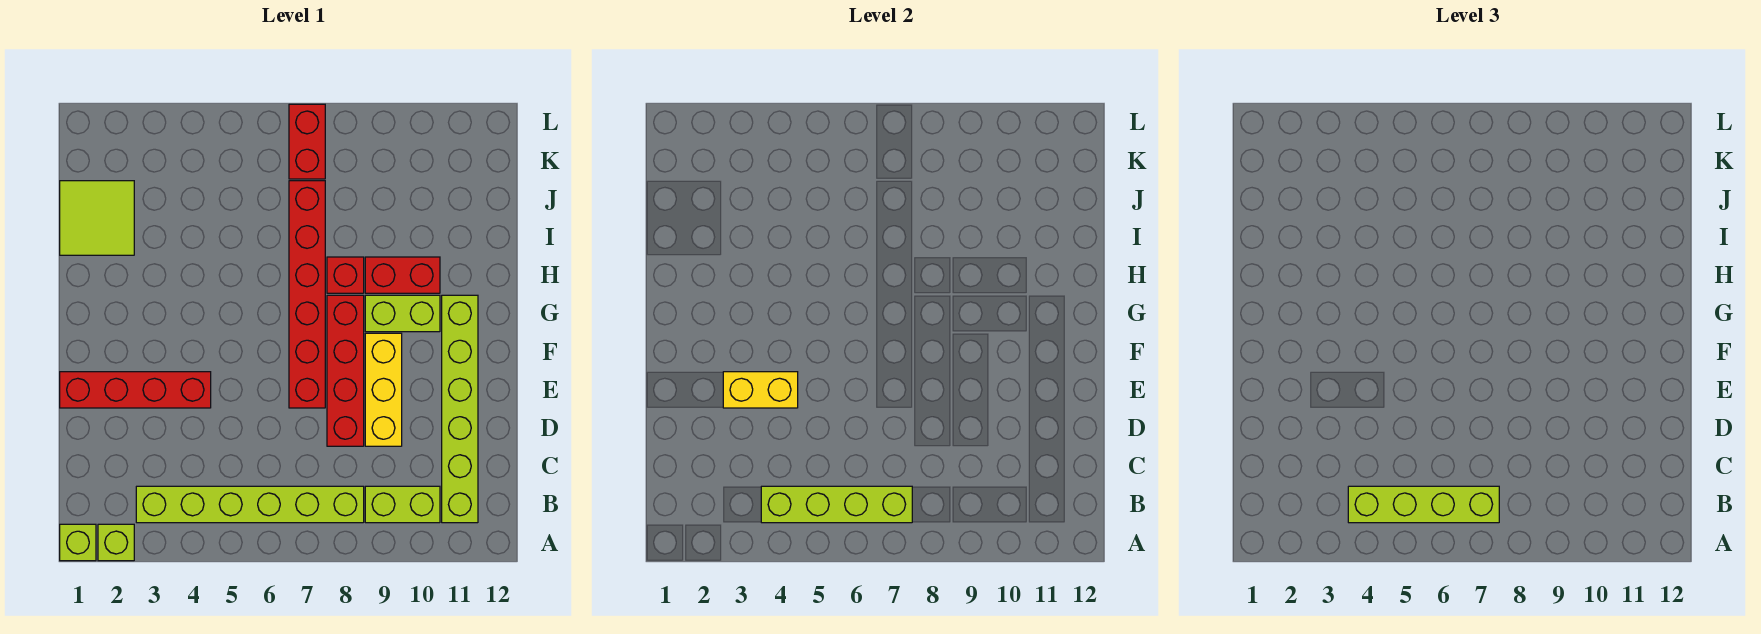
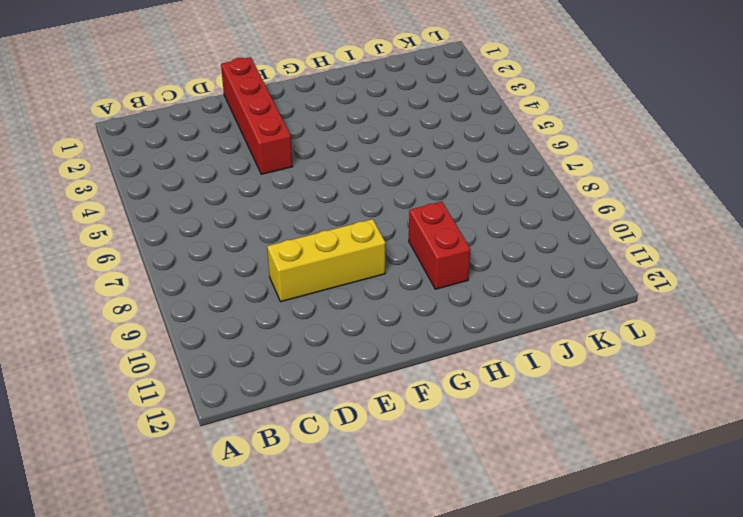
none -> lime 1x1 brick [60,524,96,561]
none -> lime 1x1 brick [98,524,134,561]
none -> lime 1x6 brick [136,486,364,523]

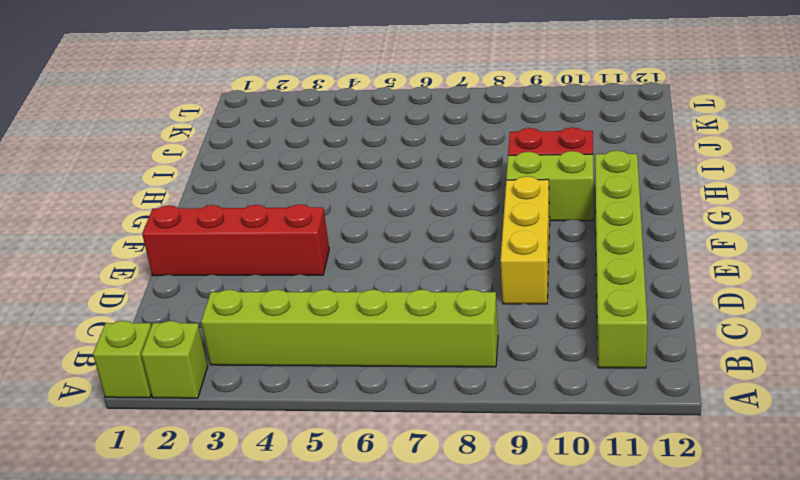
none -> lime 1x2 brick [365,486,440,523]
none -> red 1x4 brick [327,295,364,446]
none -> red 1x6 brick [289,181,325,408]

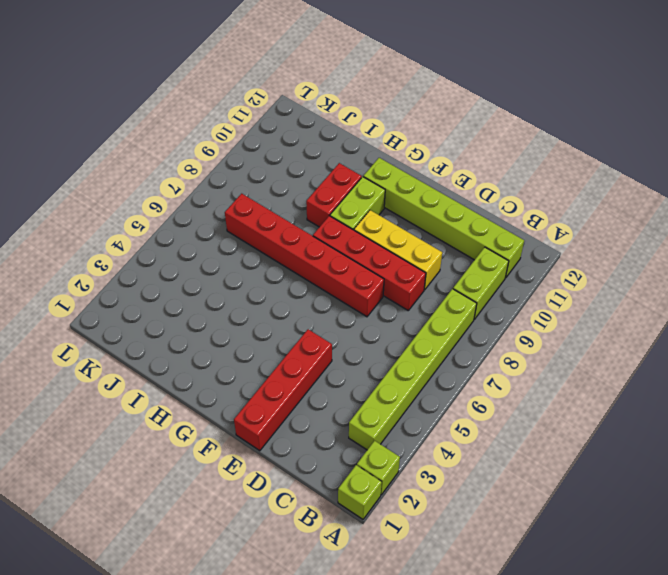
none -> red 1x1 brick [327,257,364,293]
none -> lime 2x2 tile [60,181,134,255]
none -> red 1x2 brick [289,104,325,179]

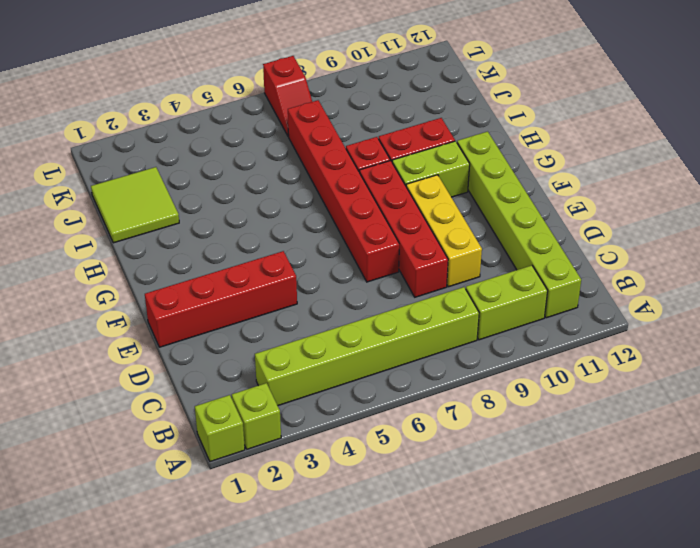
red 1x2 slope [263,56,312,136] -> red 1x2 brick [289,104,325,179]
none -> lime 1x4 brick [761,486,912,523]
none -> yellow 1x2 brick [723,372,798,408]
none -> lime 1x4 brick [1348,486,1499,523]

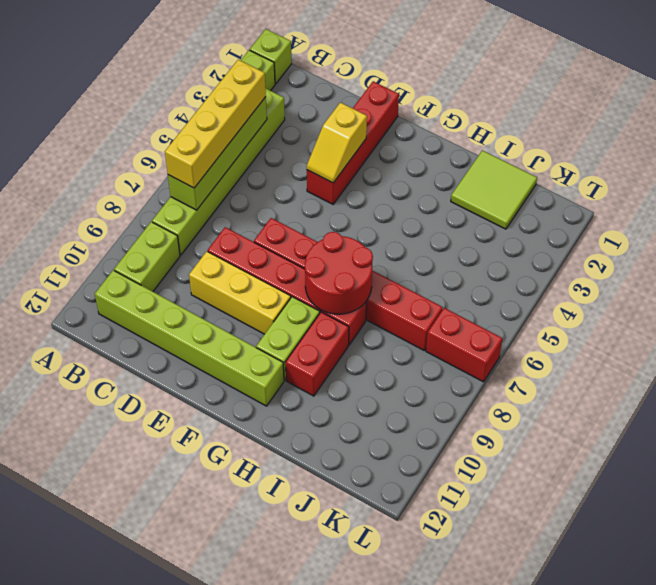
yellow 1x4 brick [165,60,266,188] -> lime 1x4 brick [1348,486,1499,523]
yellow 1x2 slope [307,103,367,183] -> yellow 1x2 brick [723,372,798,408]
red 2x2 round brick [304,232,373,314] -> none

